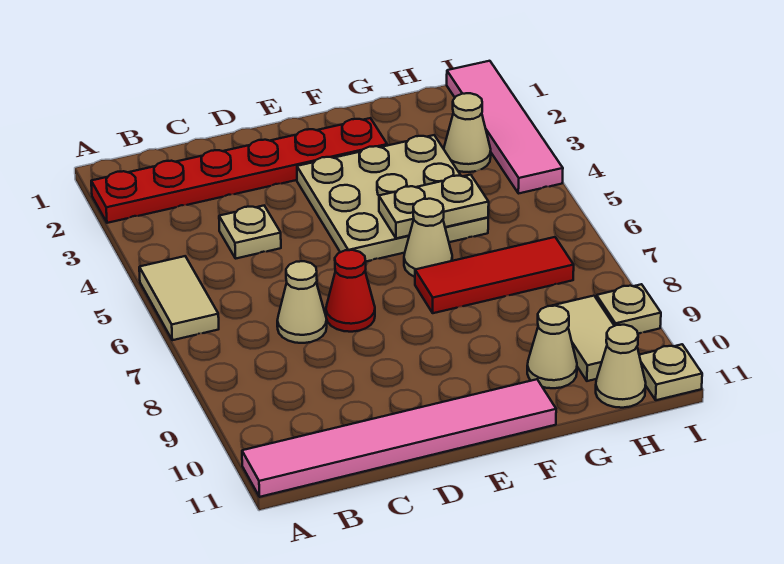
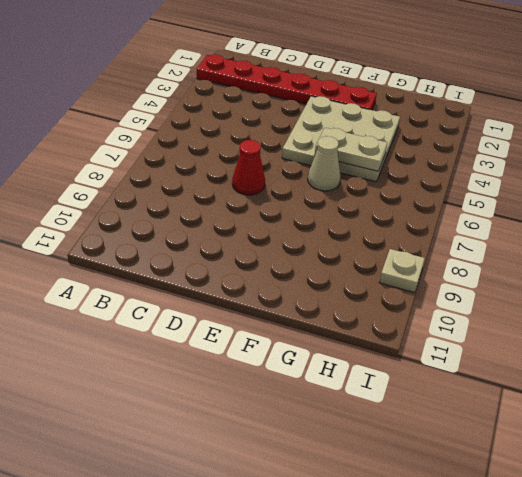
none -> tan 1x2 tile [139,256,219,340]
none -> pink 1x6 tile [242,379,556,497]
none -> tan 1x1 plate [219,206,281,259]

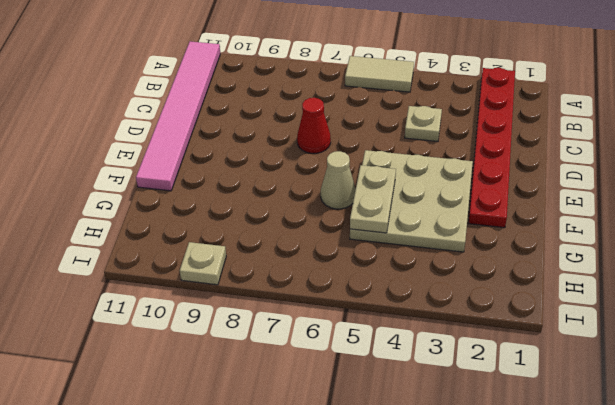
none -> tan 1x1 cone [277,261,327,343]
none -> red 1x3 tile [415,237,574,313]
none -> tan 1x1 cone [527,306,577,388]

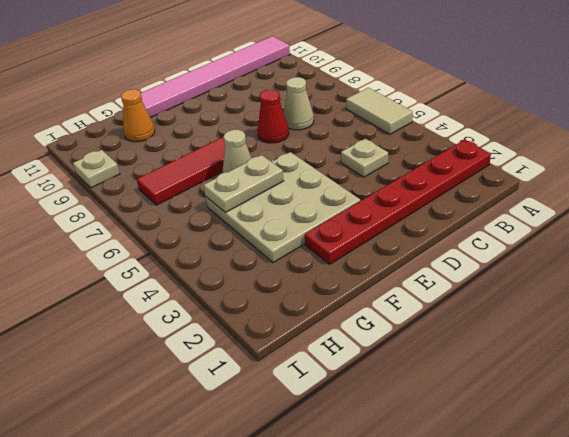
orange 1x1 cone [121,89,155,142] -> tan 1x1 cone [527,306,577,388]
none -> tan 1x1 cone [444,93,491,172]
none -> tan 1x2 tile [552,296,614,381]
none -> tan 1x1 cone [596,325,646,408]

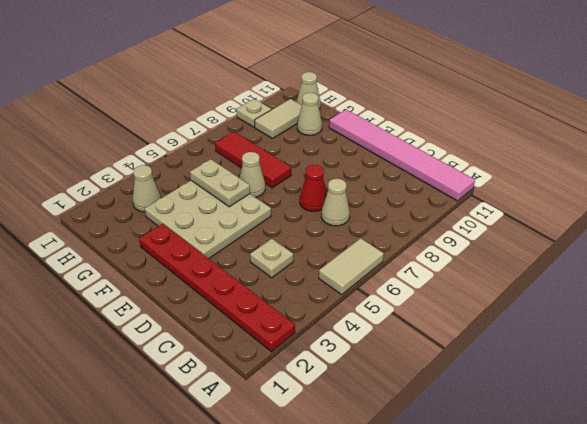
none -> pink 1x4 tile [447,61,563,194]
none -> tan 1x1 plate [639,344,702,400]

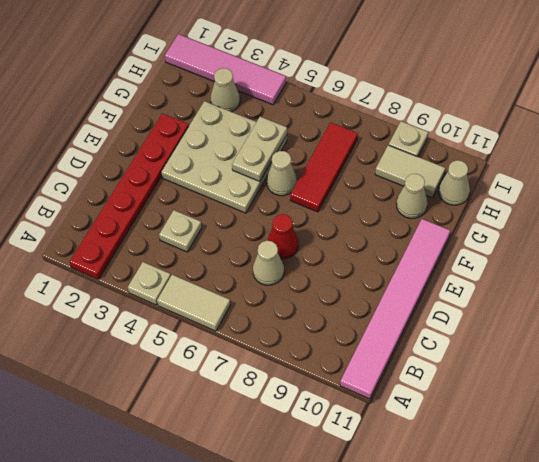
tan 1x1 plate [128,262,171,305] -> tan 1x1 plate moved to [639,344,702,400]

